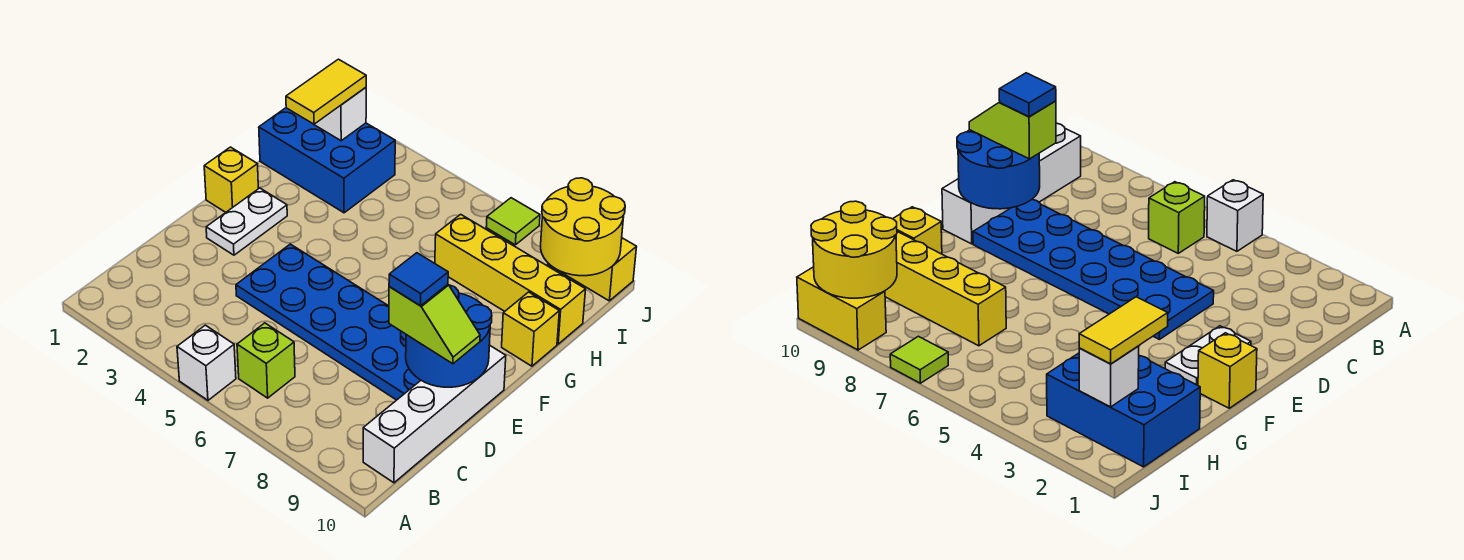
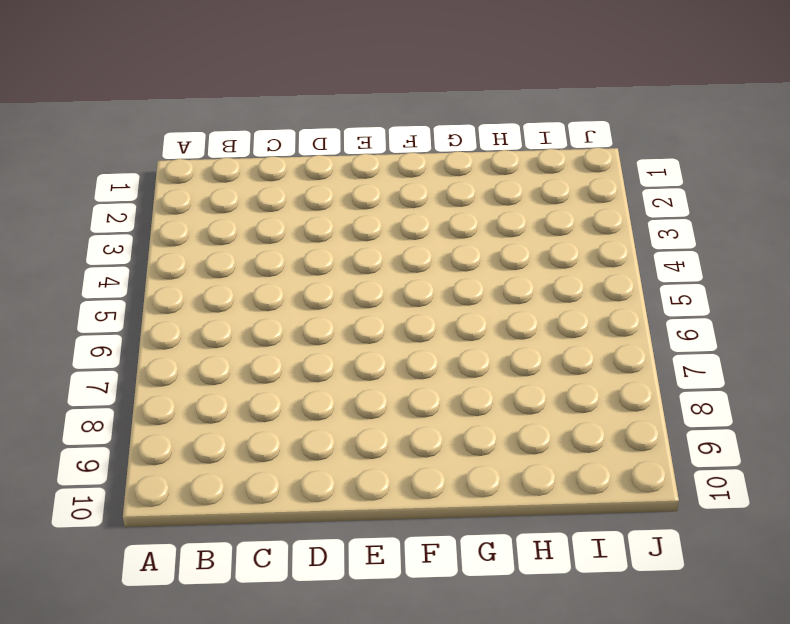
none -> white 1x1 brick [177,325,236,400]
none -> lime 1x1 brick [237,323,295,398]
none -> white 1x4 brick [363,345,506,483]

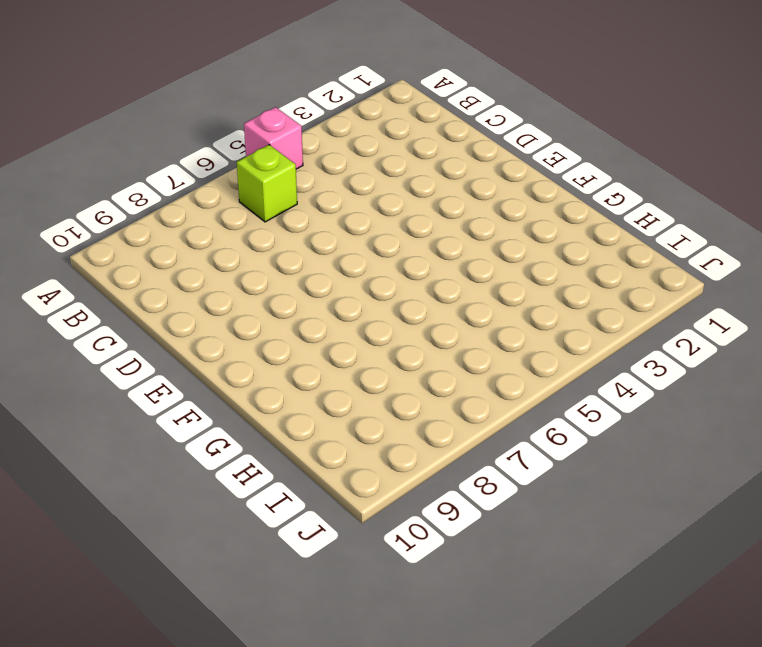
pink 1x1 brick [244,107,303,169] -> white 1x1 brick [177,325,236,400]
none -> white 1x4 brick [363,345,506,483]
none -> blue 2x6 plate [236,244,421,400]
none -> white 1x2 plate [206,188,287,255]

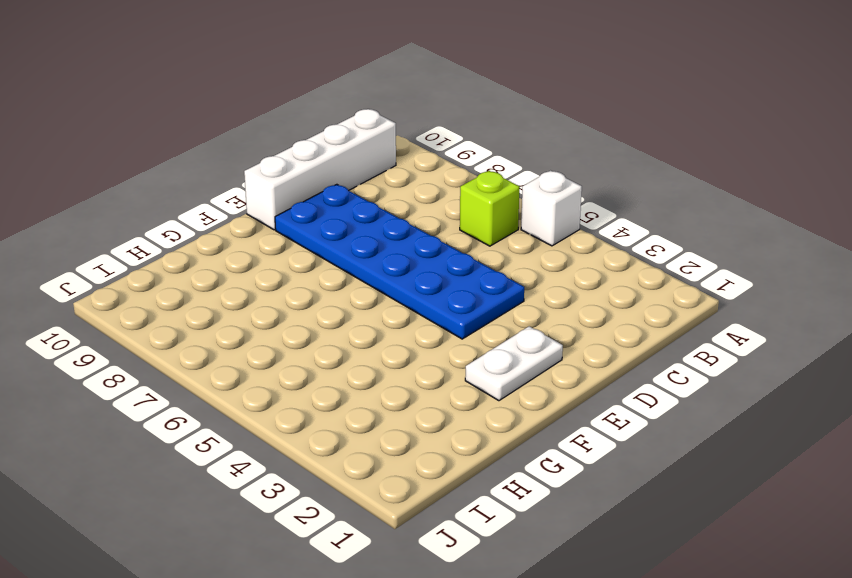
none -> yellow 1x1 brick [204,147,258,212]
none -> yellow 1x1 brick [502,292,559,366]
none -> blue 2x3 brick [259,108,395,213]

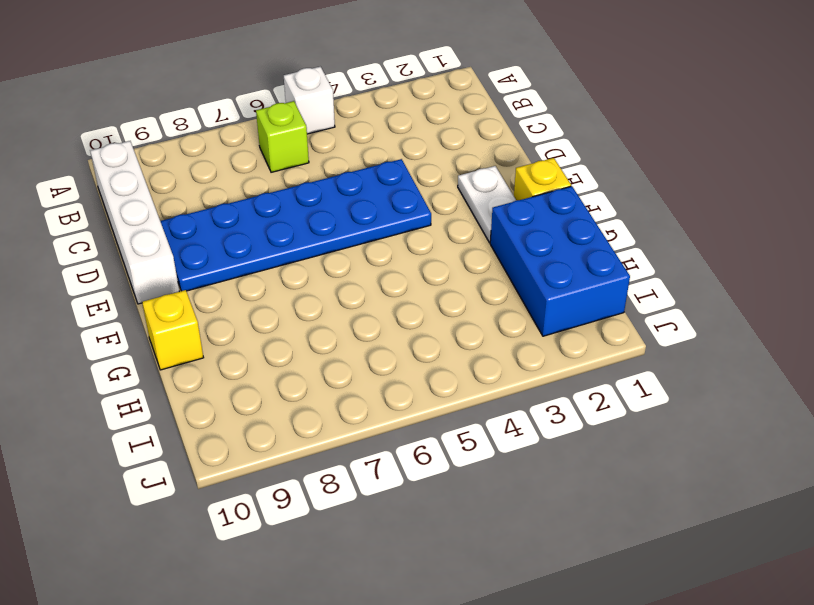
blue 2x3 brick [490,186,630,336] -> blue 2x3 brick turned to [259,108,395,213]
none -> yellow 1x4 brick [435,214,586,344]
none -> lime 1x1 tile [486,198,540,245]
none -> yellow 1x2 brick [548,238,636,301]

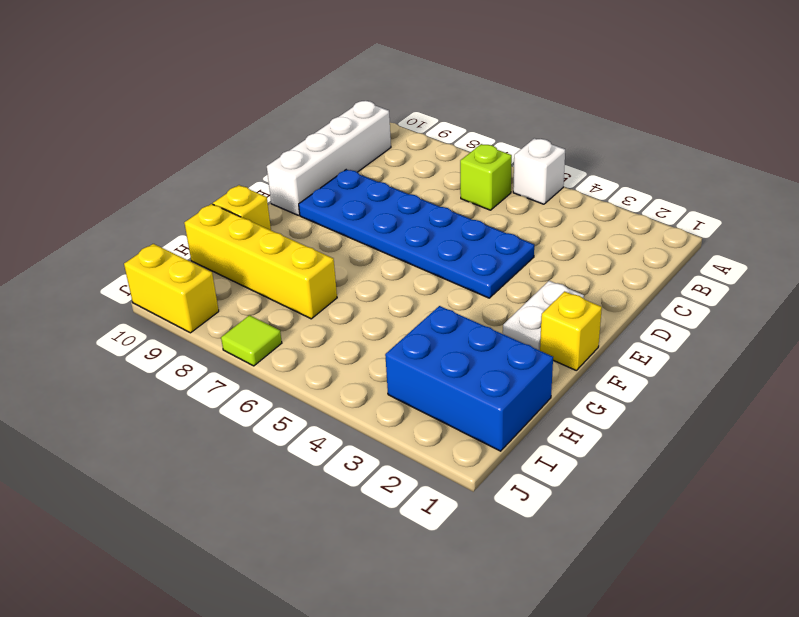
none -> blue 2x2 round brick [406,285,492,387]
none -> white 1x1 brick [314,88,366,141]
none -> yellow 2x2 round brick [541,178,625,276]

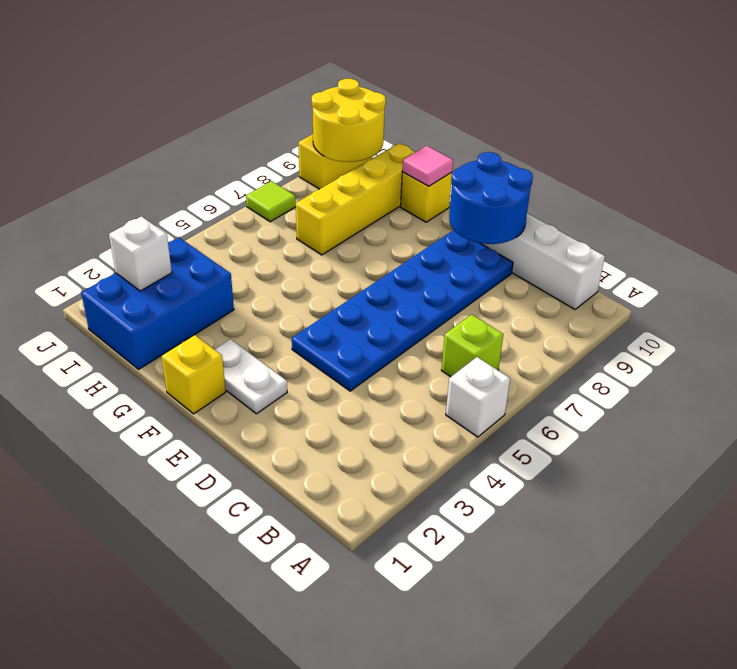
pink 1x1 tile [402,146,453,186] -> none
none -> lime 1x2 slope [389,284,480,364]
none -> yellow 1x2 tile [286,59,366,124]
none -> blue 1x1 tile [389,253,448,306]

